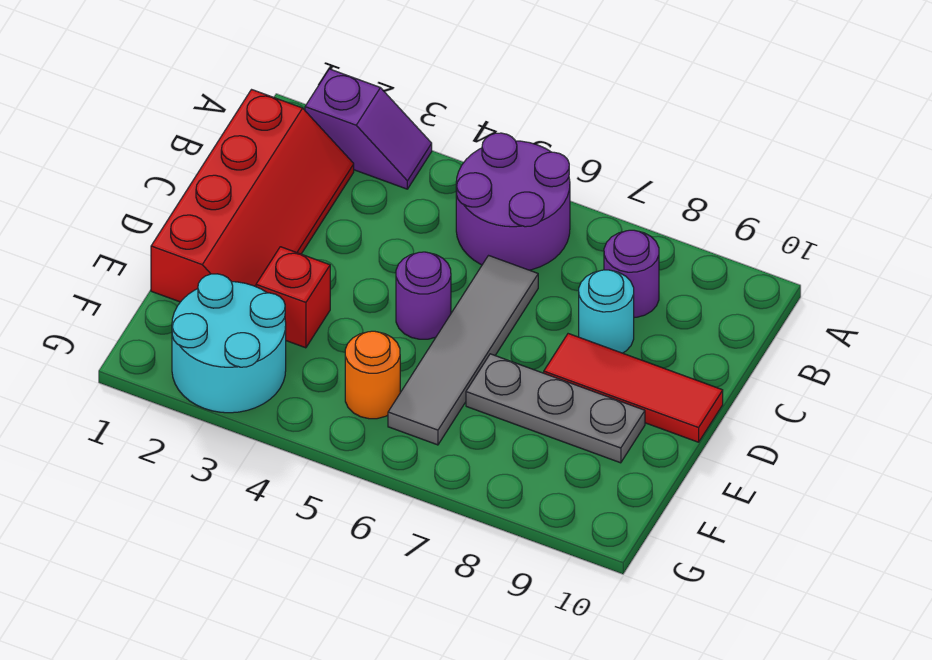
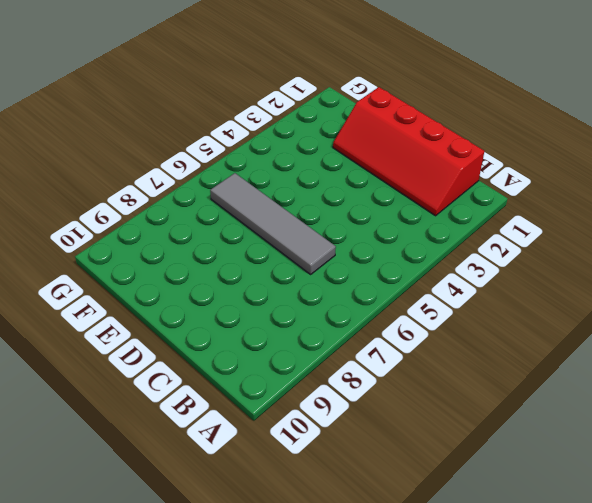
none -> purple 1x2 slope [305,69,432,189]
none -> purple 2x2 round brick [456,133,570,270]
none -> purple 1x1 round brick [604,230,659,318]

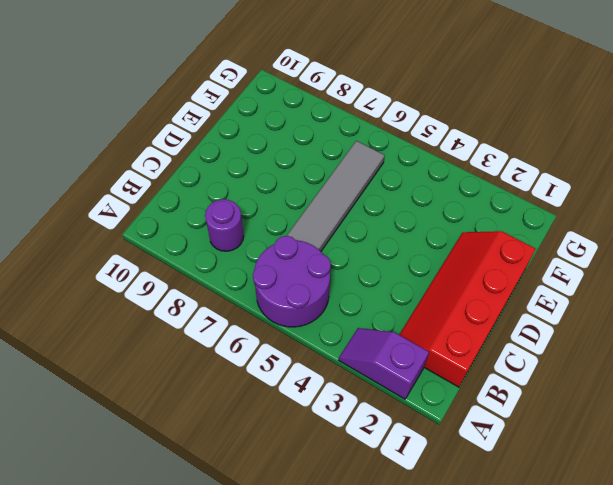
none -> cyan 1x1 round brick [579,270,634,353]
none -> purple 1x1 round brick [396,252,451,339]
none -> red 1x3 tile [544,334,723,442]

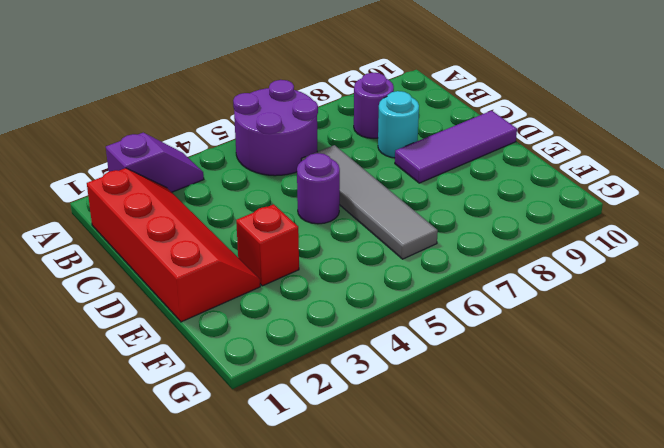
purple 1x3 tile [395,111,517,183] -> red 1x3 tile [544,334,723,442]
none -> grey 1x3 plate [466,354,645,463]
none -> cyan 2x2 round brick [172,274,286,413]
none -> orange 1x1 round brick [345,331,400,419]

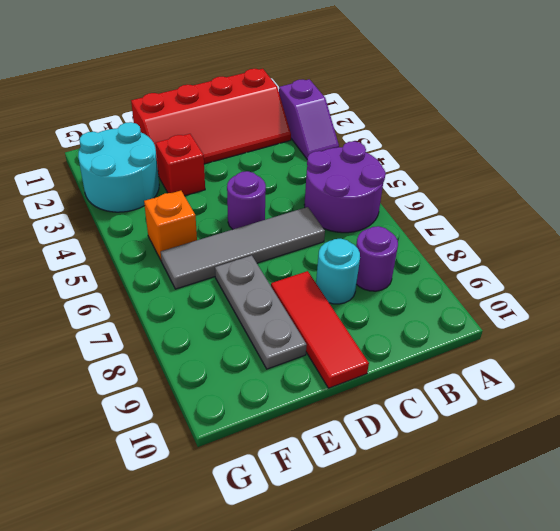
orange 1x1 brick [144,191,197,261] -> orange 1x1 round brick [345,331,400,419]

